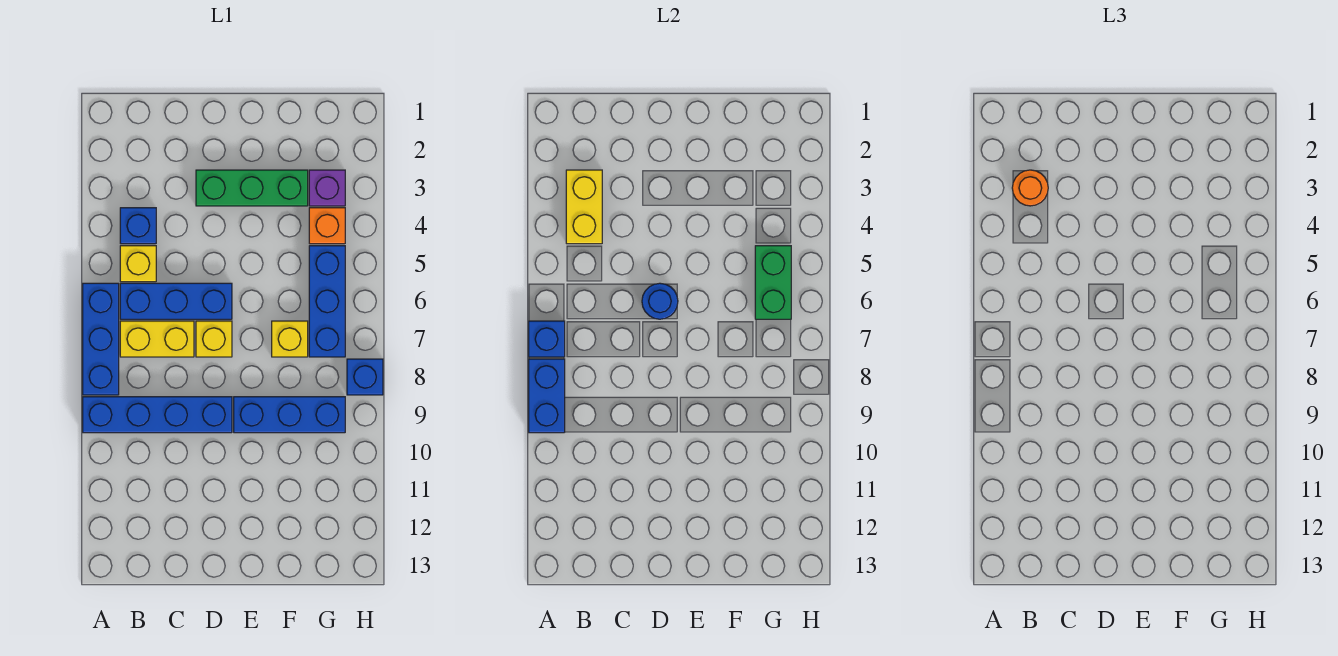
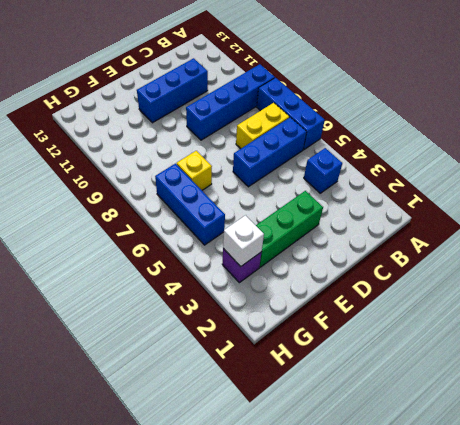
blue 1x3 brick [137,58,208,123] -> blue 1x3 brick moved to [234,397,345,433]
white 1x1 brick [223,215,264,266] -> none
none -> yellow 1x1 brick [120,246,156,282]
none -> yellow 1x1 brick [196,321,232,357]
none -> orange 1x1 brick [309,208,345,244]

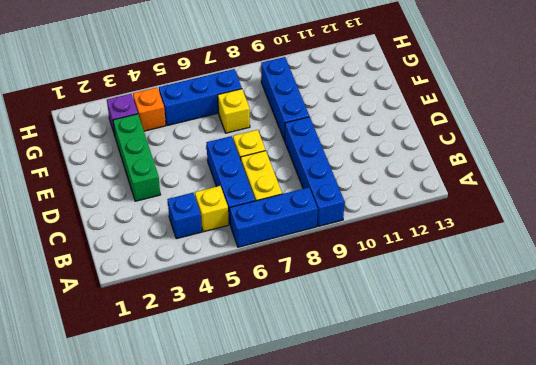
none -> blue 1x1 brick [347,359,383,395]
none -> blue 1x1 brick [529,321,565,357]
none -> blue 1x2 brick [529,359,565,433]

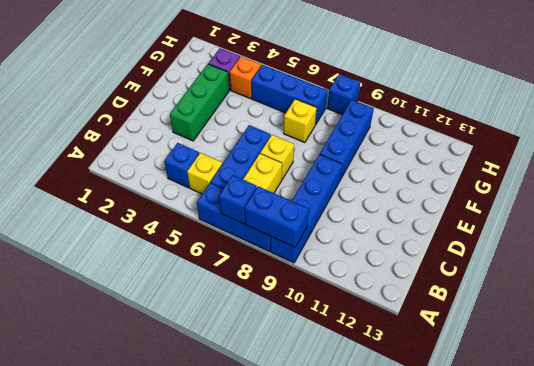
none -> yellow 1x2 brick [566,170,602,244]
none -> blue 1x1 round brick [642,283,678,319]
none -> green 1x2 brick [755,246,791,319]

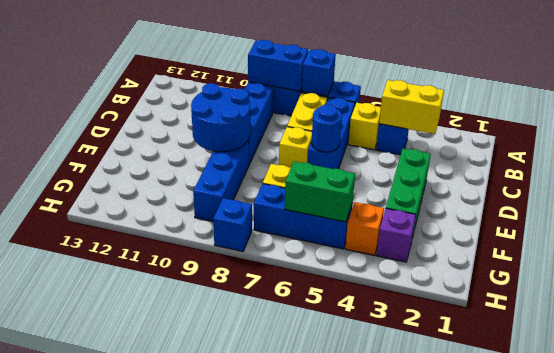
blue 2x2 round brick [191,83,250,152] -> none
none -> orange 1x1 round brick [1012,170,1048,206]

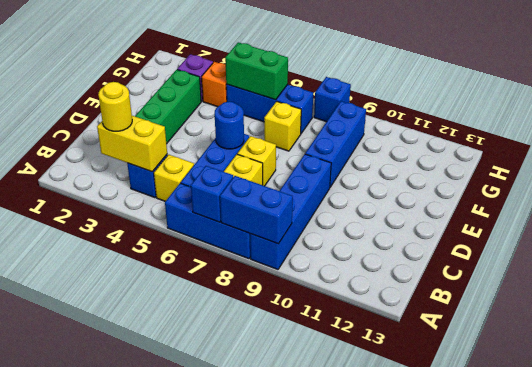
yellow 1x1 round brick [98,82,132,131] -> orange 1x1 round brick [1012,170,1048,206]

